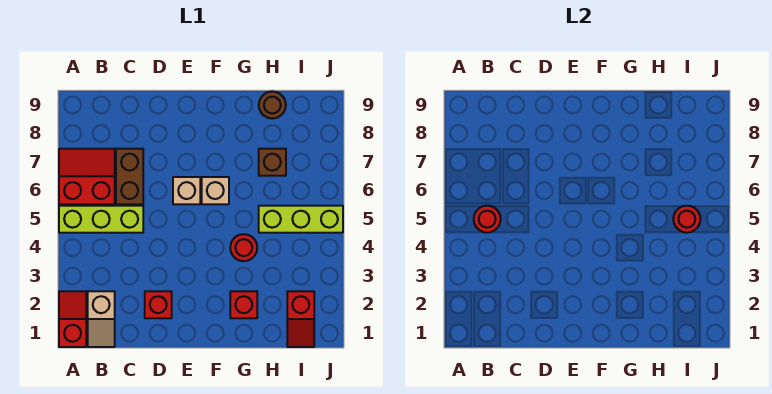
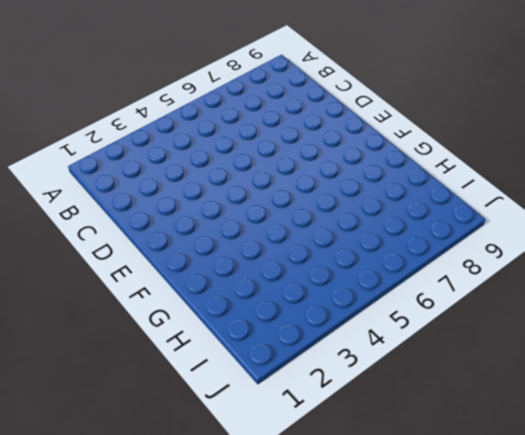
none -> red 1x2 slope [59,291,86,347]
none -> lime 1x3 brick [59,206,143,233]
none -> red 2x2 slope [59,149,115,204]

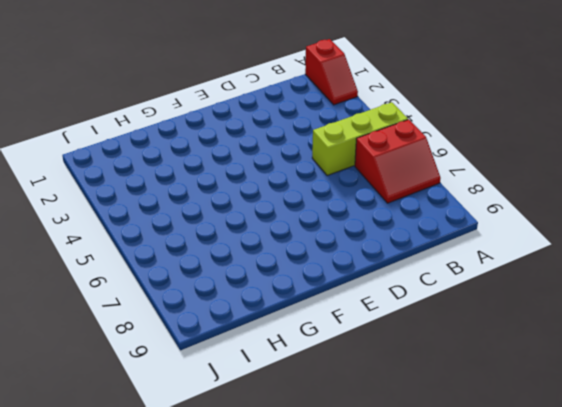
none -> tan 1x2 slope [88,291,115,347]
none -> brown 1x2 brick [116,149,143,204]
none -> red 1x1 brick [145,291,172,318]

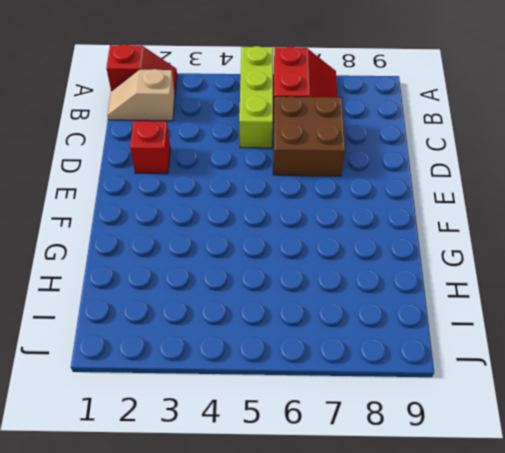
brown 2x2 brick [273,96,345,176] -> brown 1x2 brick [116,149,143,204]
none -> tan 1x1 brick [173,177,200,204]
none -> tan 1x1 brick [202,177,229,204]
none -> red 1x1 brick [230,291,257,318]

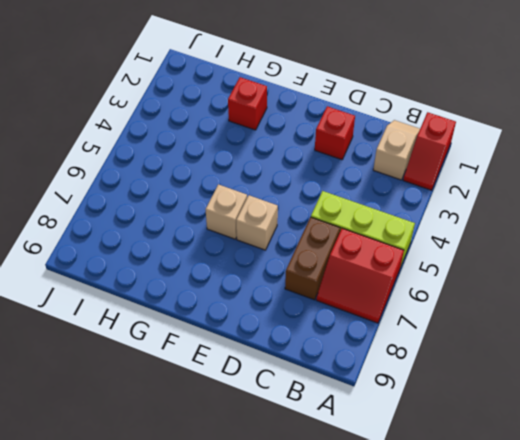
none -> red 1x1 round brick [230,234,257,261]
none -> lime 1x3 brick [259,206,343,233]
none -> brown 1x1 brick [259,149,286,176]

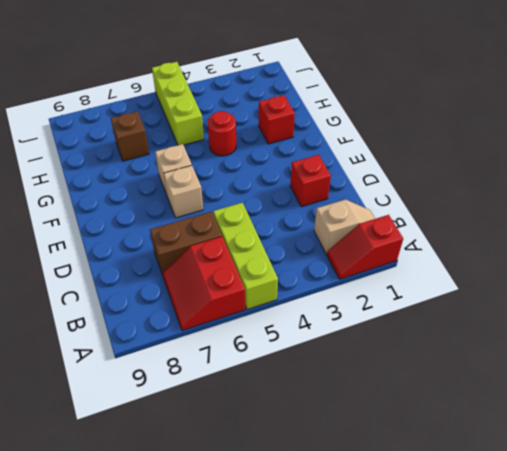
none -> brown 1x1 round brick [259,91,286,119]
none -> red 1x2 slope [287,291,314,347]
none -> red 1x1 round brick [474,206,501,233]

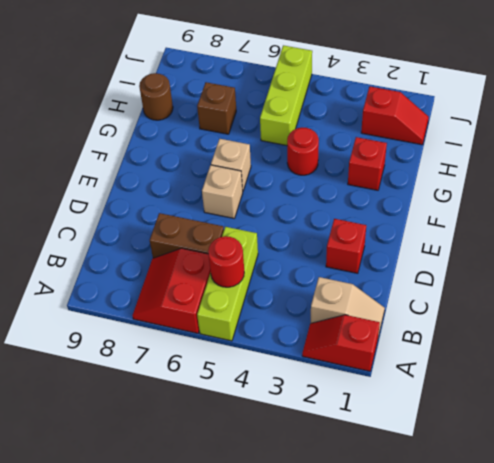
none -> red 1x1 round brick [673,206,700,233]

